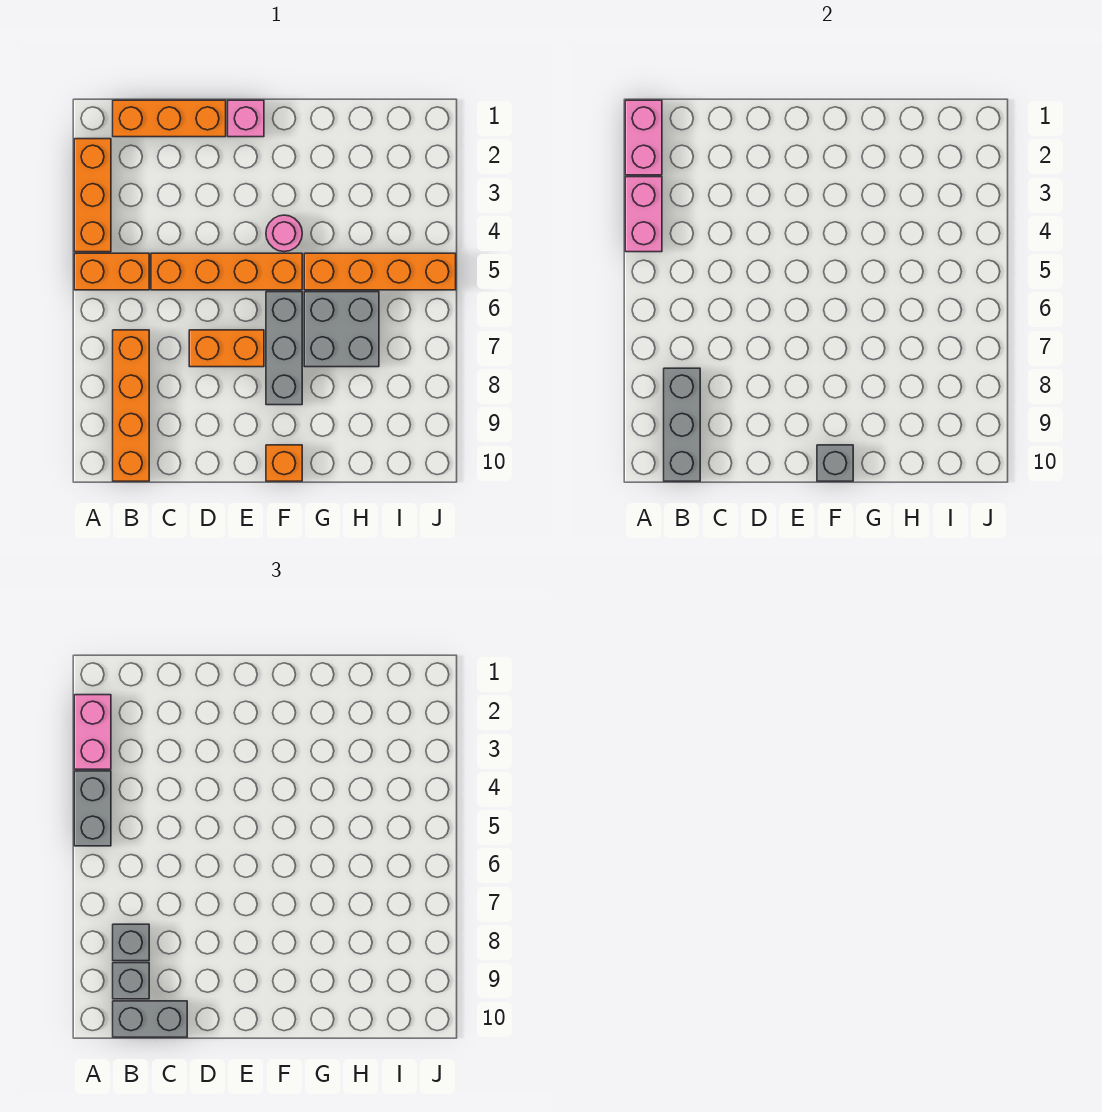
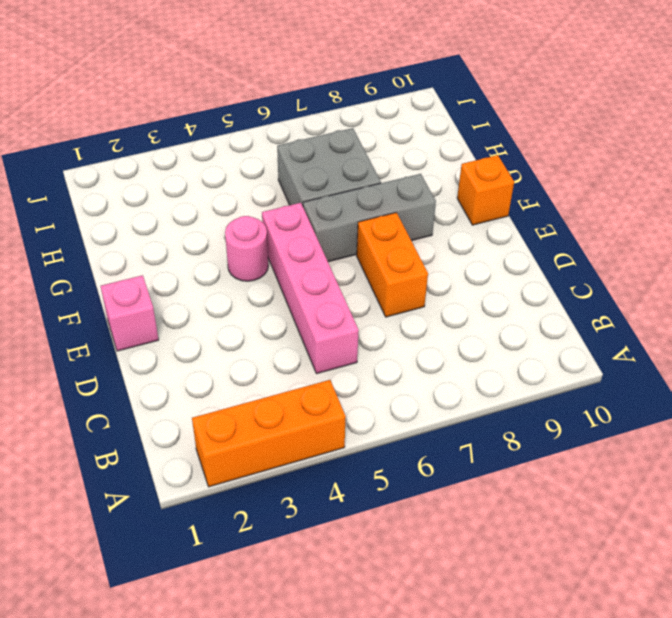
pink 1x4 brick [262,203,359,374] -> orange 1x4 brick [151,253,302,290]
none -> orange 1x2 brick [74,253,149,290]
none -> orange 1x3 brick [113,100,226,137]
none -> orange 1x4 brick [113,330,149,481]

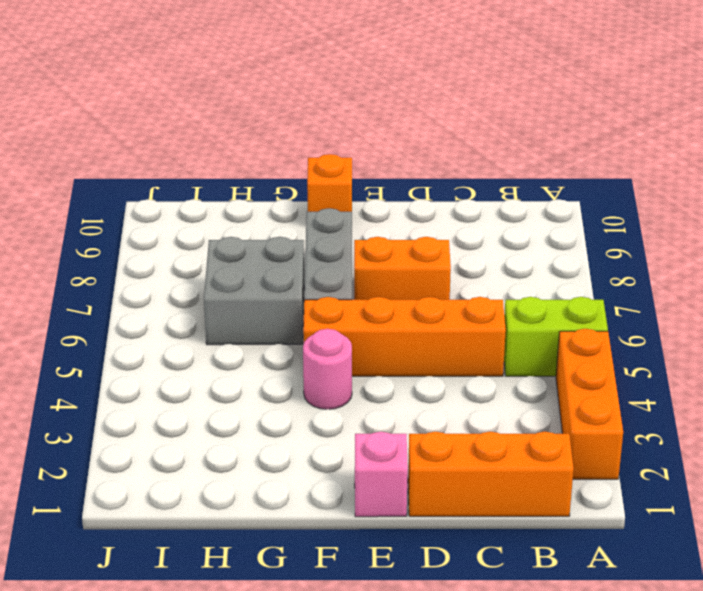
lime 1x2 brick [504,297,608,376] -> orange 1x2 brick [74,253,149,290]
none -> orange 1x4 brick [113,330,149,481]
none -> orange 1x4 brick [304,253,456,290]
none -> pink 1x2 brick [625,100,662,175]

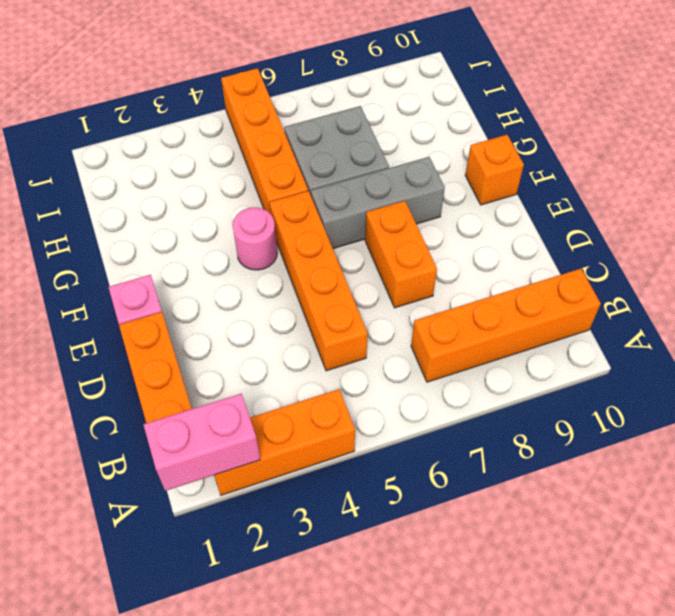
none -> orange 1x2 brick [74,253,149,290]
none -> pink 1x2 brick [625,177,662,252]
none -> grey 1x3 brick [664,368,700,481]

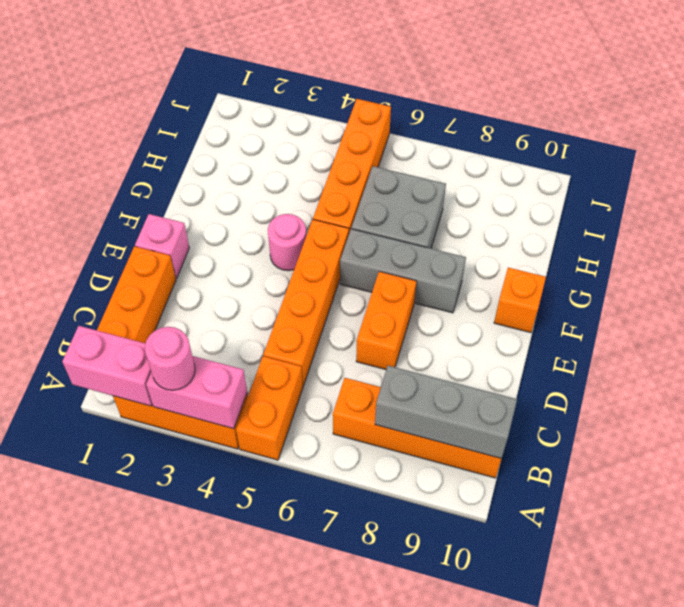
pink 1x1 round brick [145,327,195,390] -> pink 1x2 brick [74,695,111,769]
none -> grey 1x1 brick [817,445,853,481]
none -> grey 1x2 brick [74,771,111,846]
none -> grey 1x1 brick [113,924,149,961]

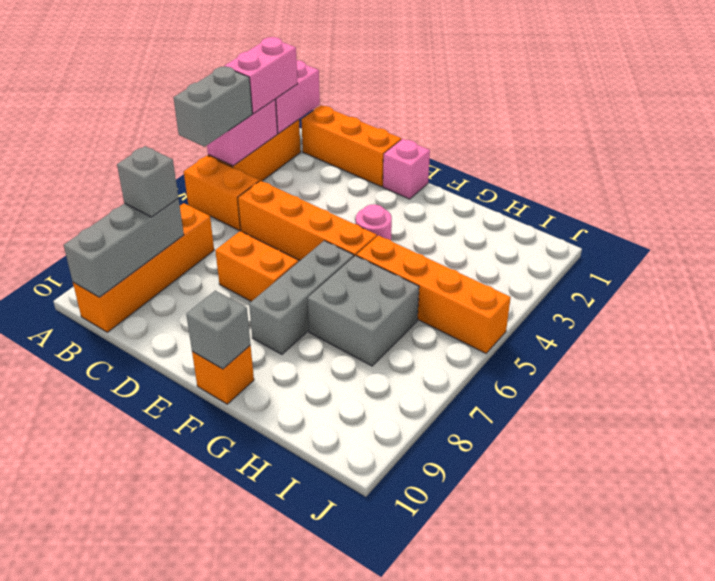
none -> grey 1x1 brick [113,963,149,999]
none -> grey 1x2 brick [113,1001,187,1037]

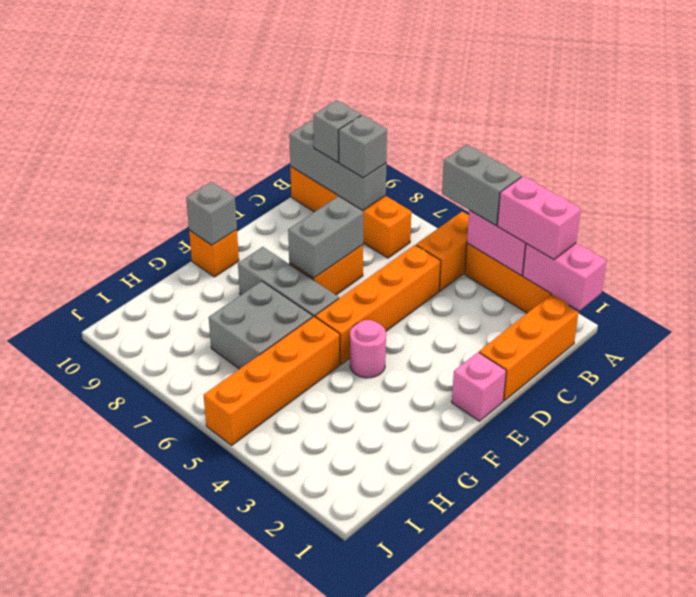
grey 1x2 brick [288,196,363,278] -> grey 1x2 brick moved to [113,1001,187,1037]

